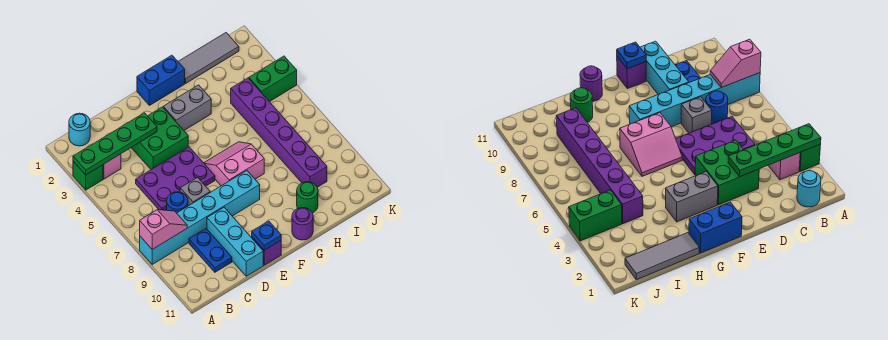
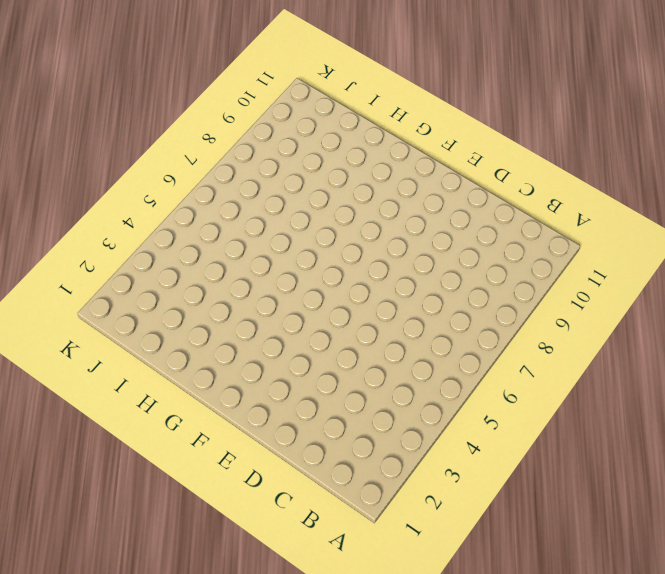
none -> green 1x1 brick [73,161,103,190]
none -> cyan 1x6 brick [140,171,260,264]
none -> cyan 1x1 round brick [69,113,90,146]

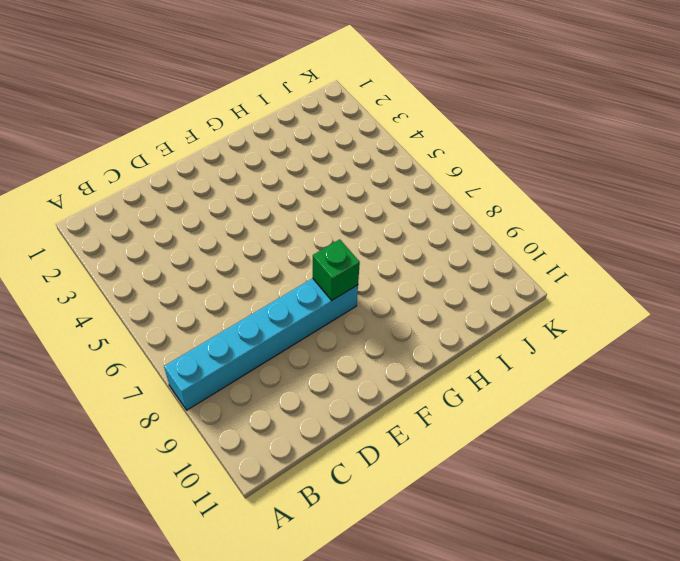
green 1x1 brick [313,239,360,300] -> green 1x1 brick moved to [73,161,103,190]
none -> cyan 1x1 round brick [69,113,90,146]
none -> pink 1x1 brick [103,154,121,179]
none -> purple 2x3 plate [136,147,215,210]

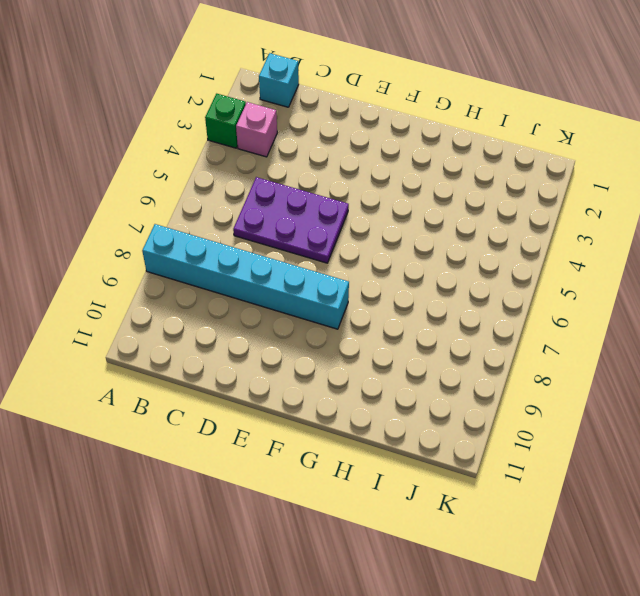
cyan 1x1 brick [259,53,299,107] -> cyan 1x1 round brick [69,113,90,146]
none -> blue 1x1 round brick [167,192,188,213]
none -> blue 1x2 plate [189,229,232,272]
none -> green 2x2 brick [131,107,188,170]

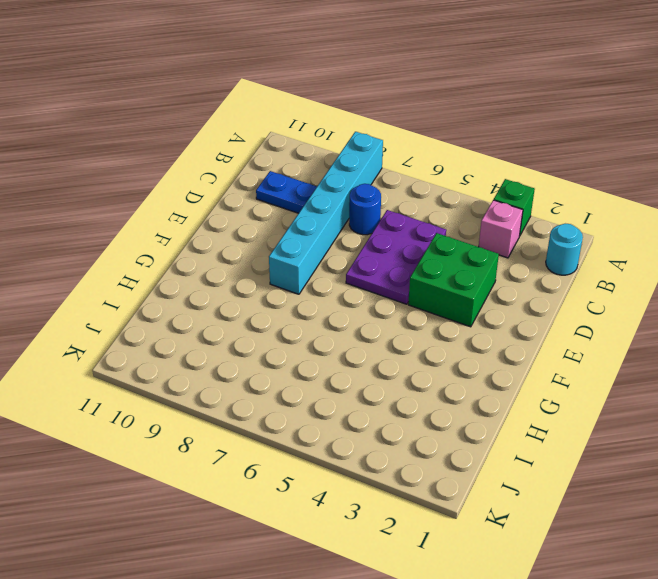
none -> grey 1x1 brick [180,178,210,206]
none -> cyan 1x3 brick [207,207,263,276]
none -> purple 1x1 brick [252,237,281,265]

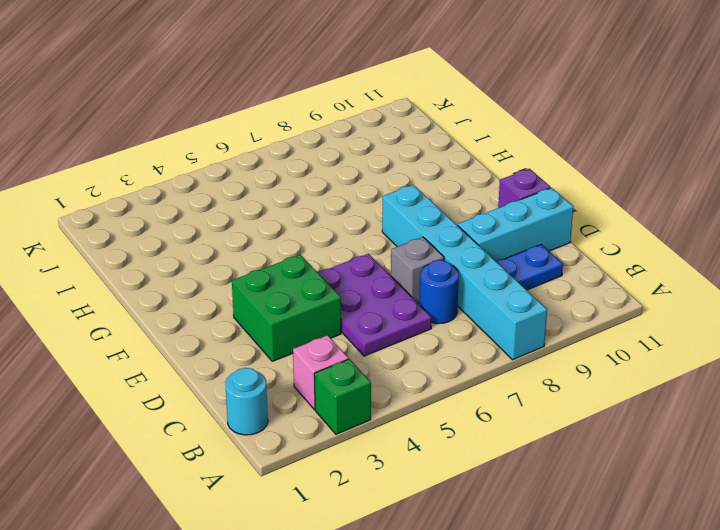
none -> blue 1x2 brick [137,55,185,105]
none -> grey 1x2 brick [163,85,211,130]
none -> pink 2x2 slope [204,142,264,186]

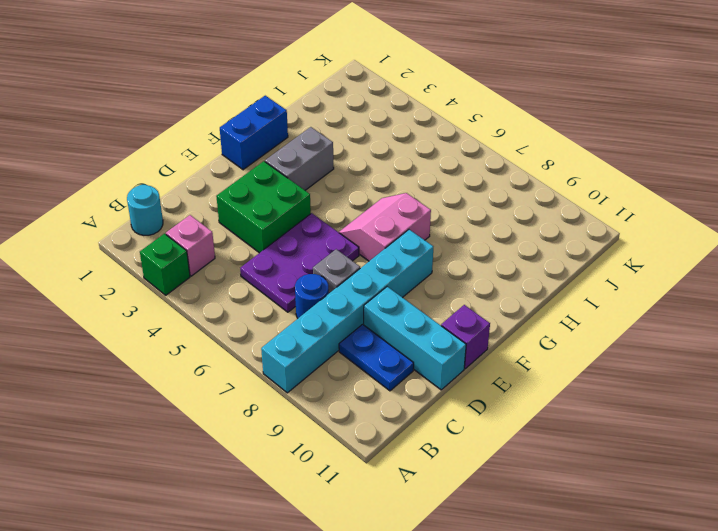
none -> purple 1x1 round brick [292,208,313,240]
none -> grey 1x3 tile [178,33,239,83]
none -> green 1x1 round brick [297,182,318,213]

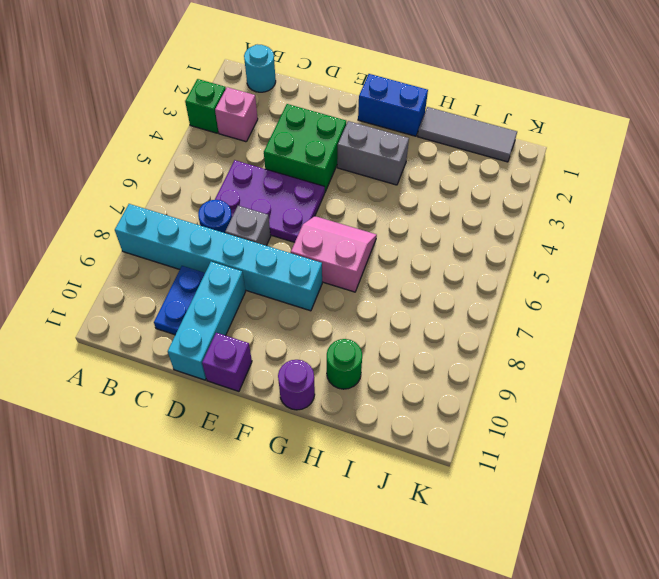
none -> purple 1x6 brick [231,78,327,187]
none -> green 1x2 brick [249,56,297,102]
none -> green 1x4 plate [73,113,157,175]

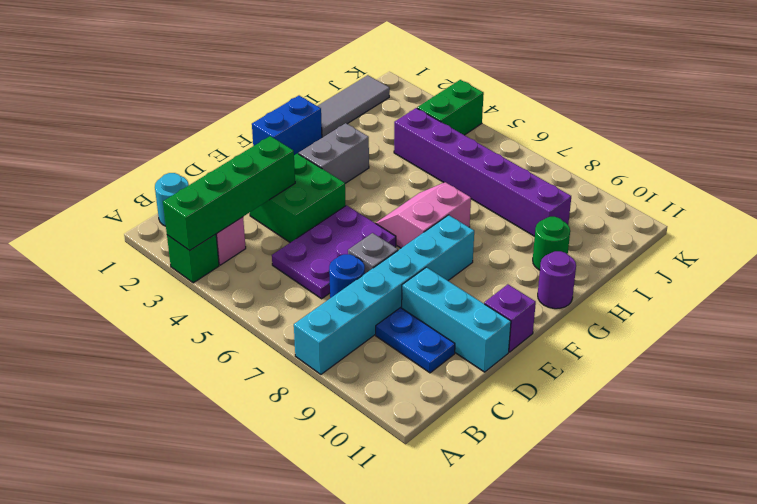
green 1x4 brick [163,136,295,251] -> green 1x4 plate [73,113,157,175]
none -> pink 1x2 slope [140,210,187,249]
none -> blue 1x1 plate [252,221,281,250]

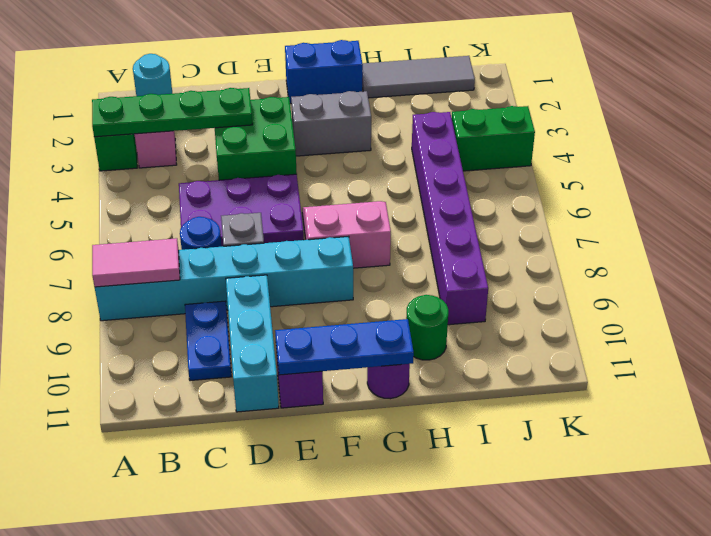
pink 1x2 tile [92,238,180,287] -> pink 1x2 slope [140,210,187,249]
blue 1x3 plate [275,319,414,375] -> blue 1x1 plate [252,221,281,250]

